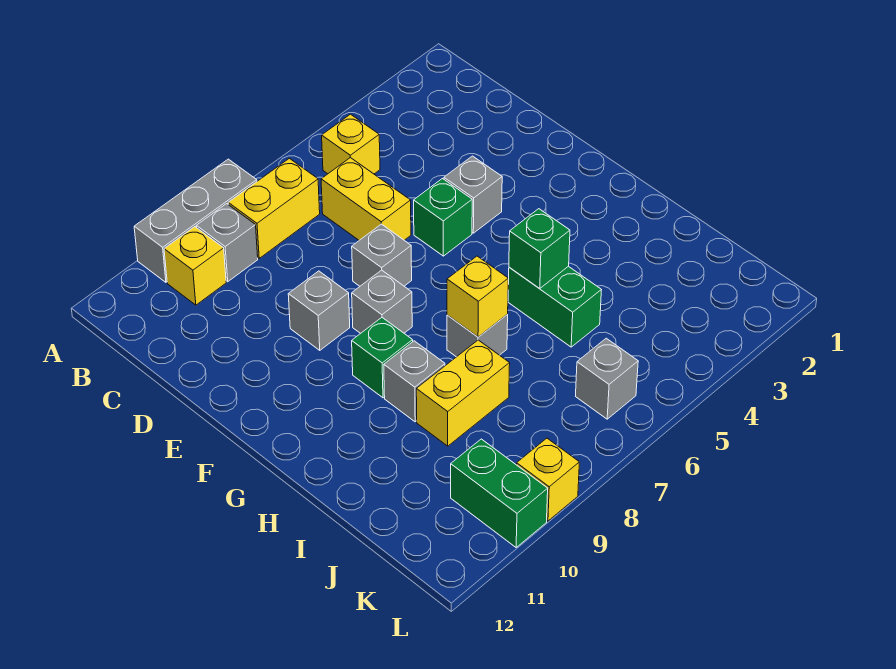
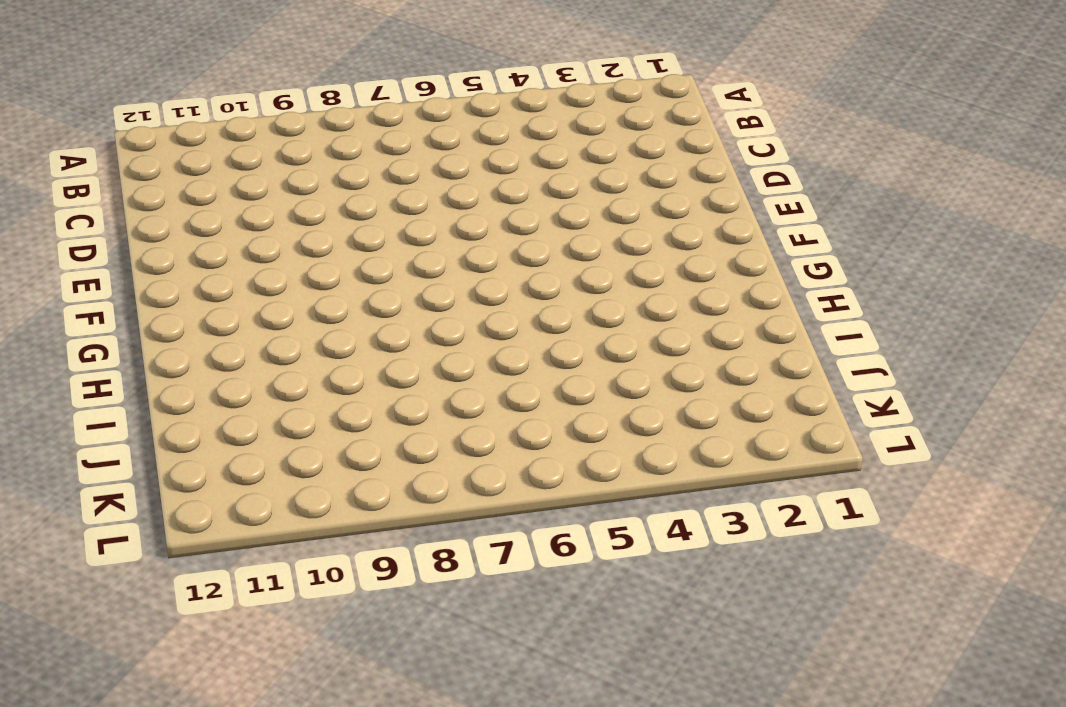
none -> grey 1x3 brick [134,159,257,282]
none -> yellow 1x1 brick [322,114,380,174]
none -> yellow 1x2 brick [228,158,320,258]

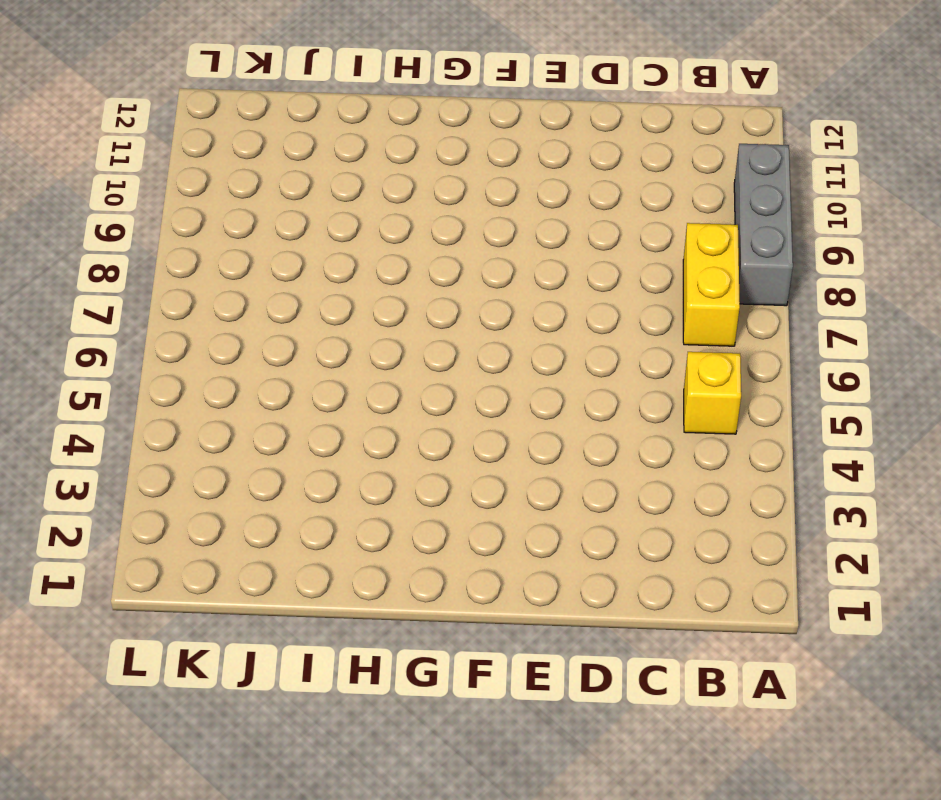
none -> grey 1x1 brick [196,204,258,282]
none -> yellow 1x1 brick [164,227,226,305]
none -> yellow 1x2 brick [321,158,411,240]

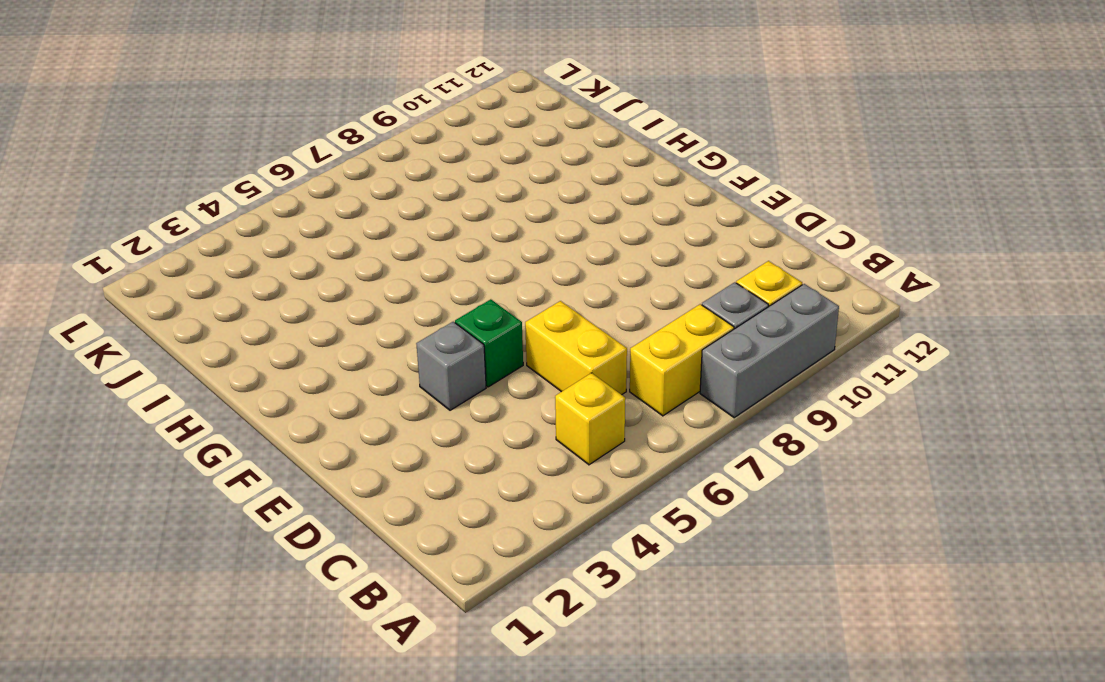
none -> grey 1x1 brick [352,224,412,286]
none -> grey 1x1 brick [288,271,350,350]
none -> grey 1x1 brick [352,270,412,333]

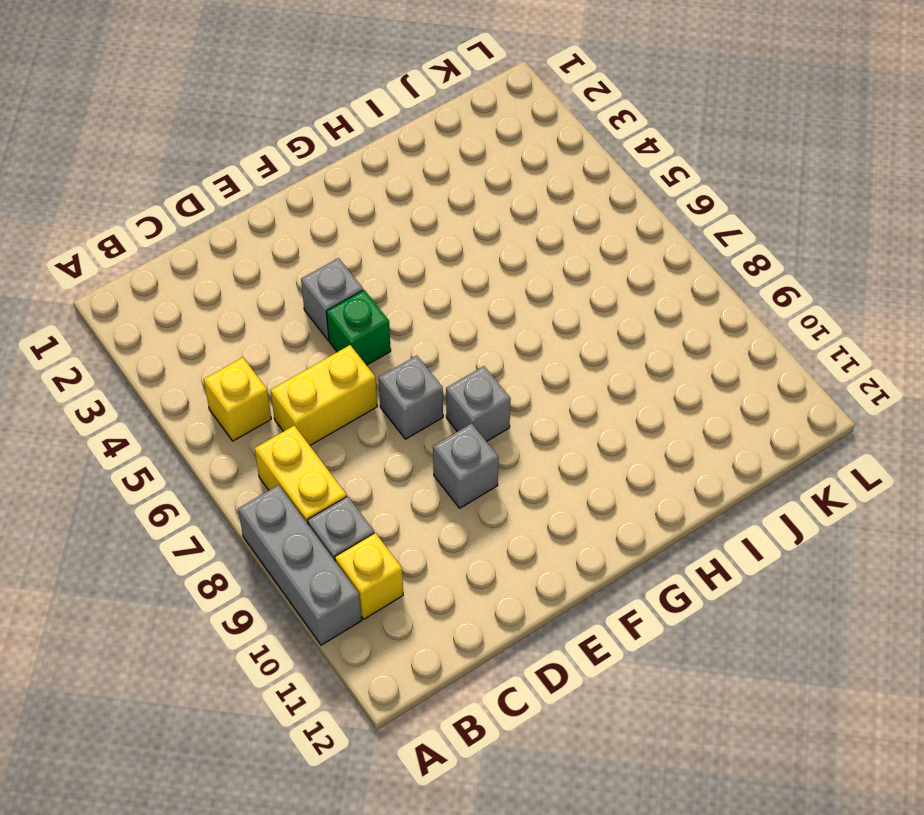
none -> green 1x1 brick [352,318,413,398]
none -> green 1x2 brick [508,266,601,347]
none -> grey 1x1 brick [447,315,508,357]

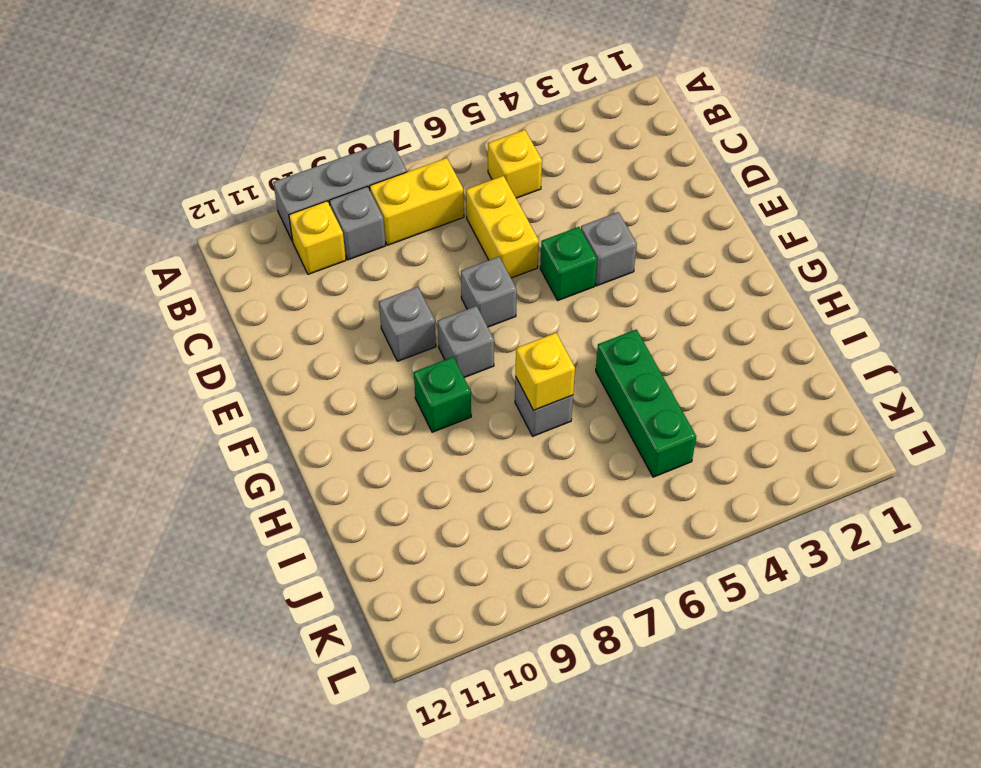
green 1x3 brick [596,329,696,477] -> green 1x2 brick [508,266,601,347]
none -> grey 1x1 brick [384,341,445,422]
none -> yellow 1x2 brick [416,340,510,446]
none -> grey 1x1 brick [576,338,638,419]

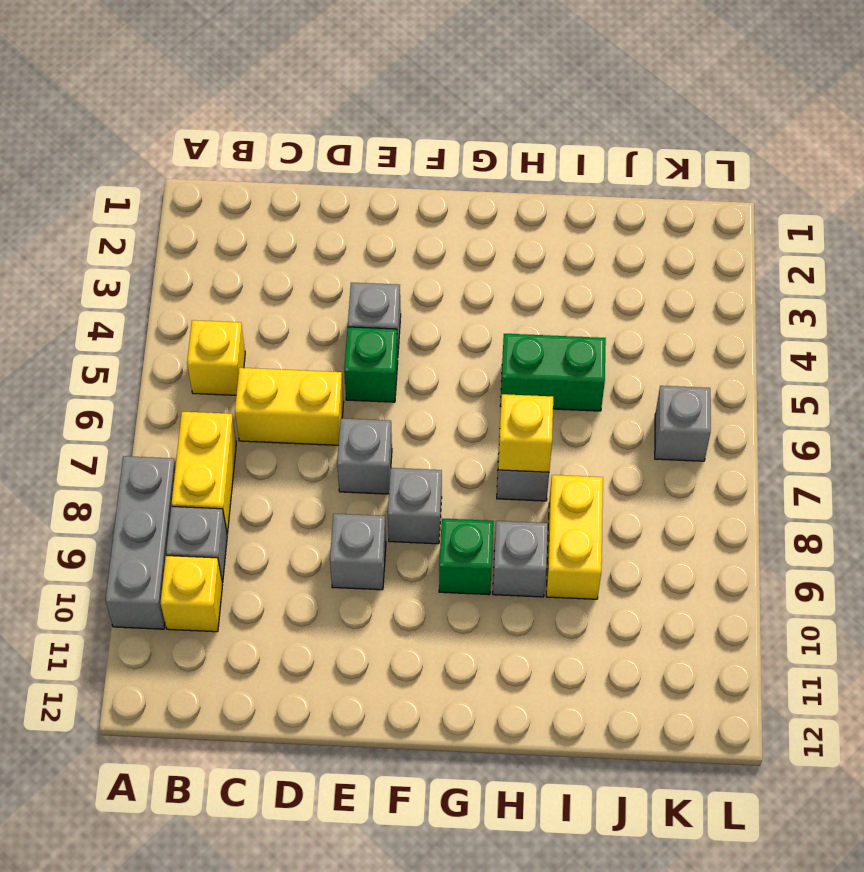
none -> green 1x2 brick [451,439,548,547]
none -> yellow 1x1 brick [517,438,579,521]
none -> green 1x1 brick [509,209,570,289]

